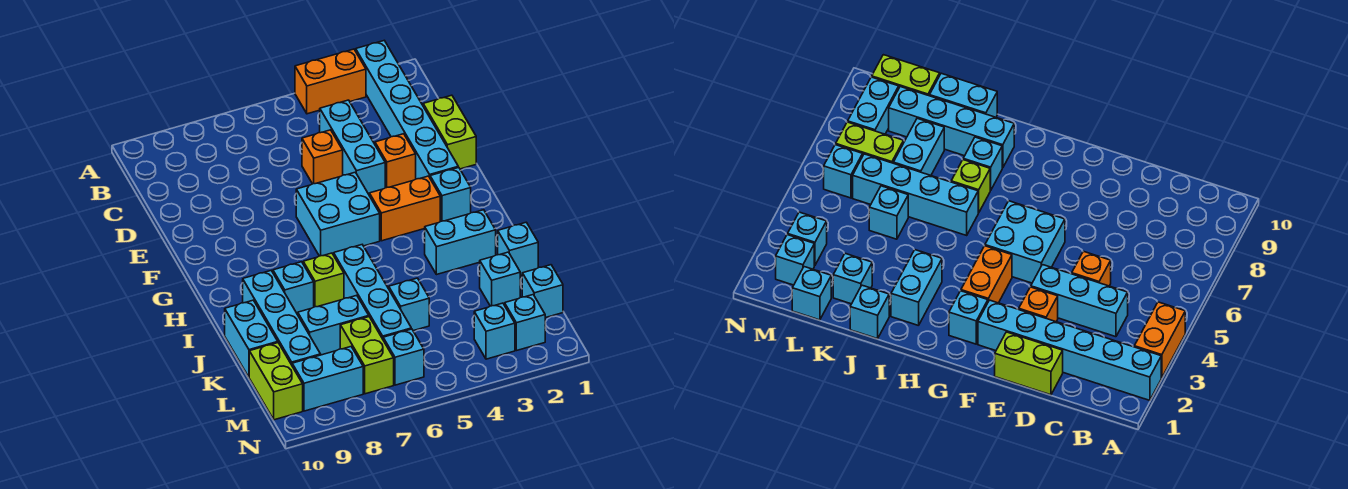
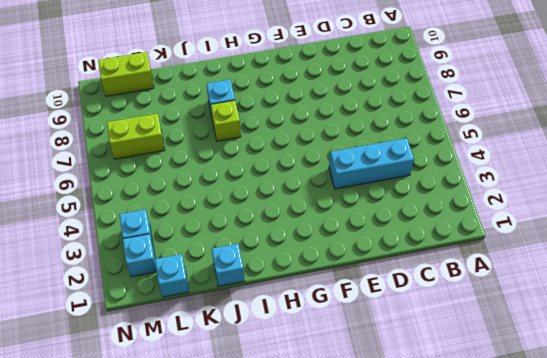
none -> cyan 1x6 brick [356,41,458,179]
none -> orange 1x2 brick [295,49,366,114]
none -> lime 1x2 brick [423,95,476,169]

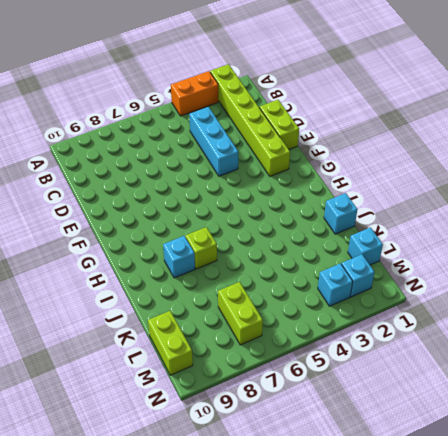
lime 1x6 brick [210,64,290,176] -> cyan 1x6 brick [356,41,458,179]
none -> orange 1x1 brick [302,130,343,184]
none -> orange 1x1 brick [375,134,416,188]
none -> cyan 2x2 brick [296,172,380,256]

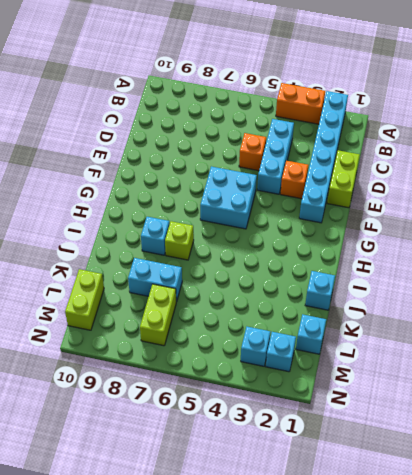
none -> cyan 1x1 brick [430,167,471,221]
none -> orange 1x2 brick [369,176,440,241]
none -> cyan 1x2 brick [425,210,496,275]

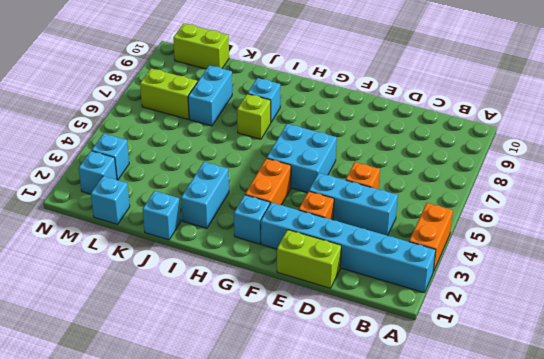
none -> cyan 1x4 brick [334,245,411,339]
none -> cyan 1x4 brick [243,271,321,365]
none -> cyan 1x2 brick [225,300,278,377]

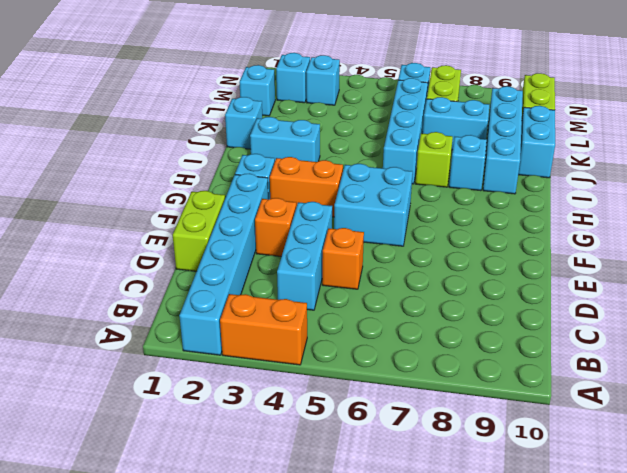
none -> cyan 1x1 brick [480,252,520,306]
none -> cyan 1x1 brick [389,278,429,331]
none -> cyan 1x2 brick [292,347,363,411]

